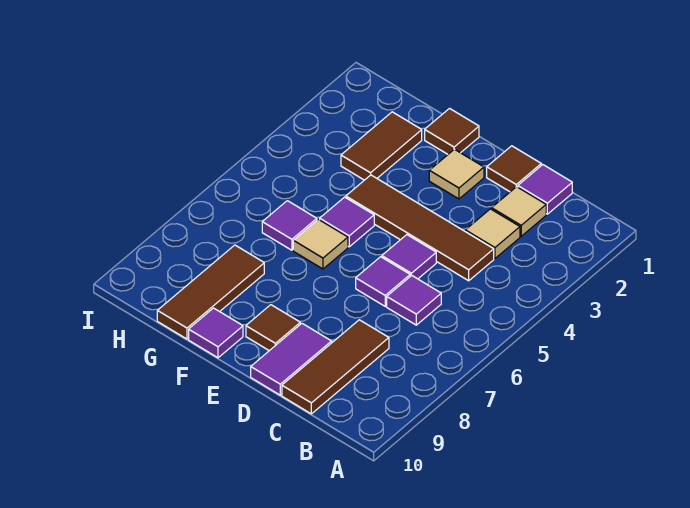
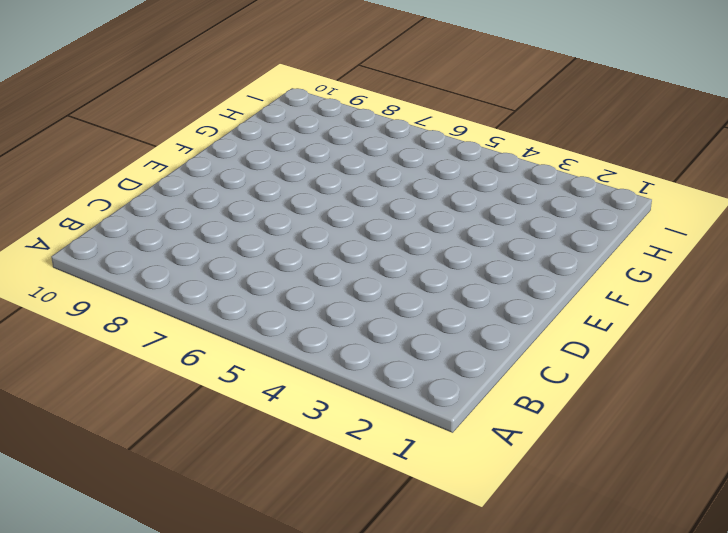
none -> purple 1x1 tile [518,165,572,214]
none -> tan 1x1 tile [492,187,546,236]
none -> tan 1x1 tile [465,209,520,258]

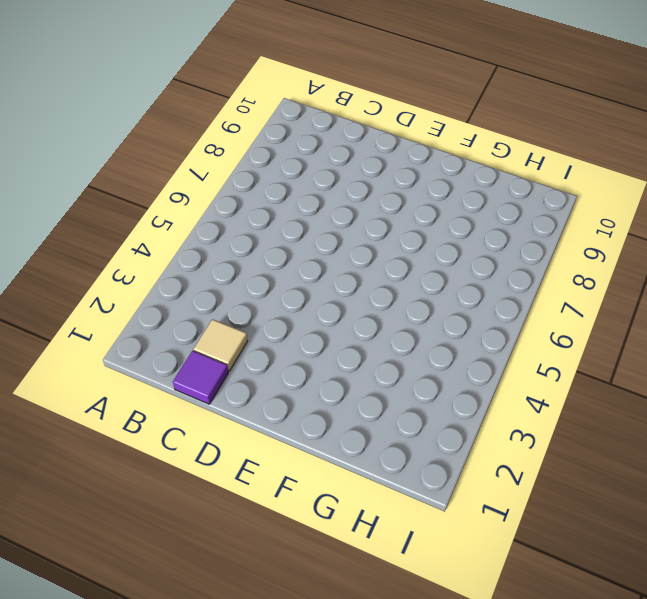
none -> tan 1x1 tile [465,209,520,258]
none -> brown 1x4 tile [346,175,494,281]
none -> purple 1x1 tile [387,275,441,325]

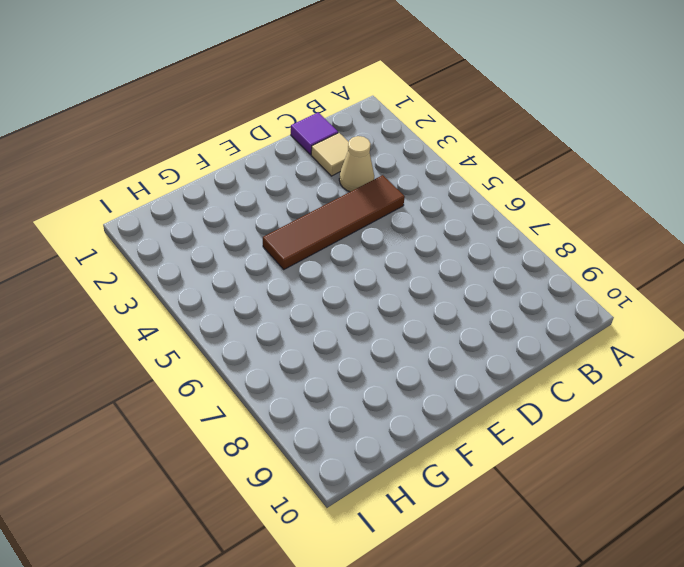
tan 1x1 cone [339,136,374,192] -> tan 1x1 tile [465,209,520,258]
none -> purple 1x1 tile [387,275,441,325]
none -> brown 1x3 tile [282,320,389,414]
none -> brown 1x1 tile [487,146,541,192]

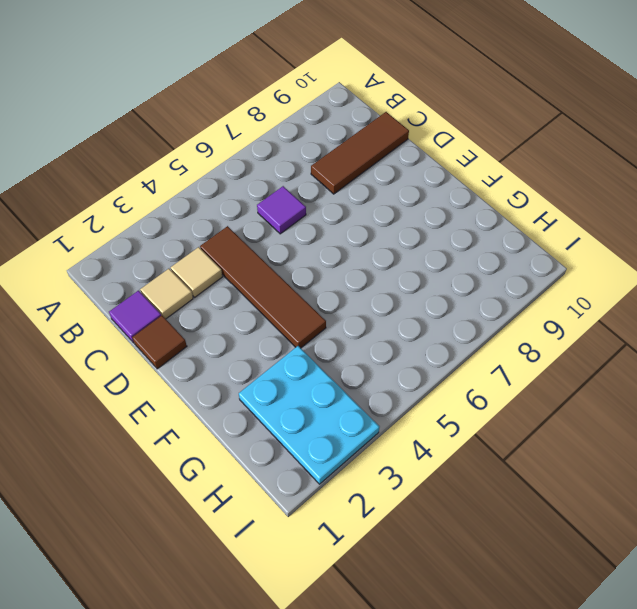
cyan 2x3 plate [239,346,380,484] -> brown 1x2 tile [341,112,422,180]
none -> purple 1x1 tile [382,235,436,279]
none -> purple 1x1 tile [356,257,410,306]
none -> purple 1x2 tile [251,324,332,395]

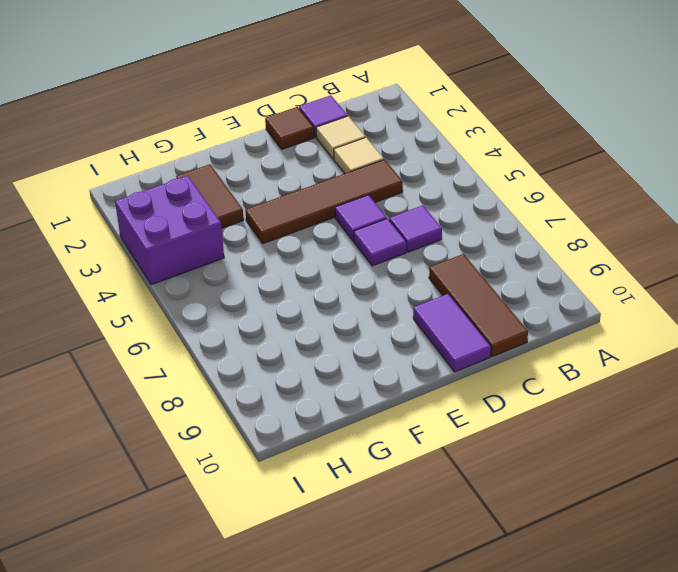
purple 2x2 brick [115,176,224,285] -> none
none -> tan 1x1 tile [429,149,484,199]
none -> brown 1x1 tile [246,305,300,351]
none -> brown 1x1 tile [425,109,479,154]

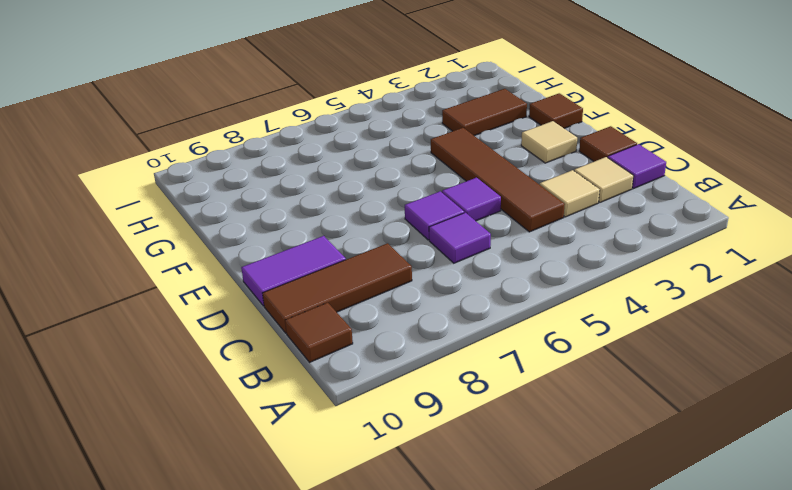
brown 1x1 tile [285,303,353,362] -> brown 1x1 tile moved to [246,305,300,351]
none -> purple 1x1 tile [320,197,374,247]
none -> tan 1x1 tile [293,219,348,269]
none -> purple 1x1 tile [189,308,243,358]

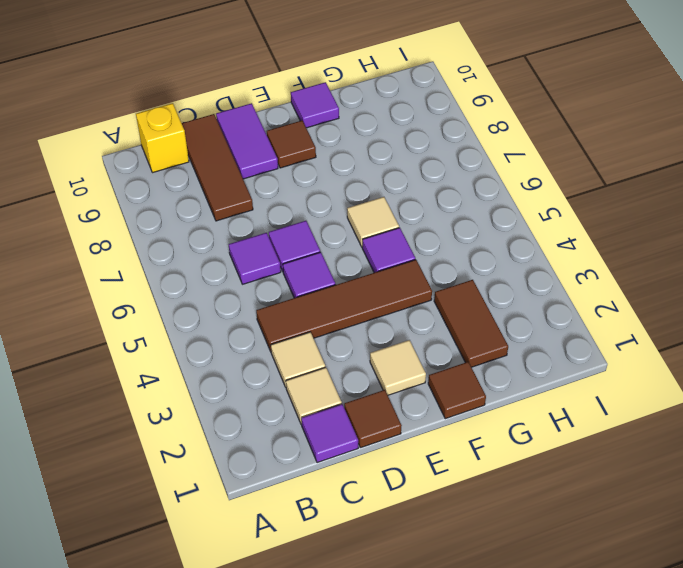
yellow 1x1 brick [136,103,189,173] -> none
none -> purple 1x1 tile [262,201,317,250]
none -> brown 1x3 tile [157,245,264,339]

